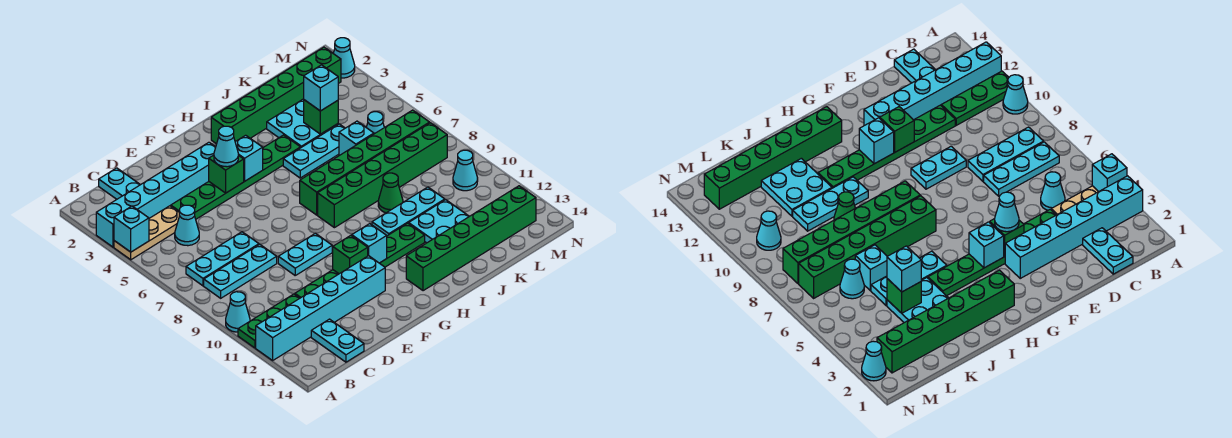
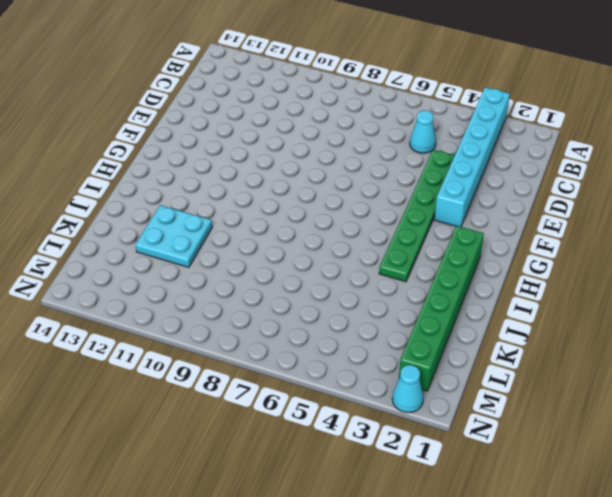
none -> tan 1x3 plate [114,206,179,260]
none -> cyan 1x1 cone [226,292,250,332]
none -> green 1x3 plate [238,294,299,348]
none -> cyan 1x6 brick [256,256,385,360]

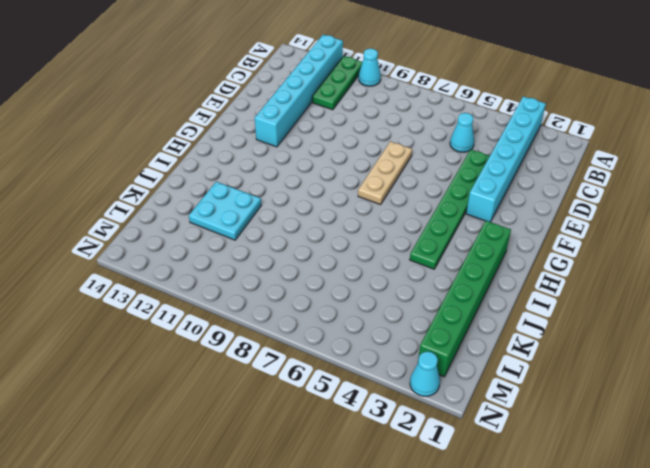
tan 1x3 plate [358,141,412,205] -> tan 1x3 plate moved to [114,206,179,260]
none -> cyan 1x3 plate [186,232,259,286]
none -> cyan 1x3 plate [204,244,277,298]
none -> cyan 1x2 plate [99,168,140,199]
none -> cyan 1x2 plate [311,319,364,362]

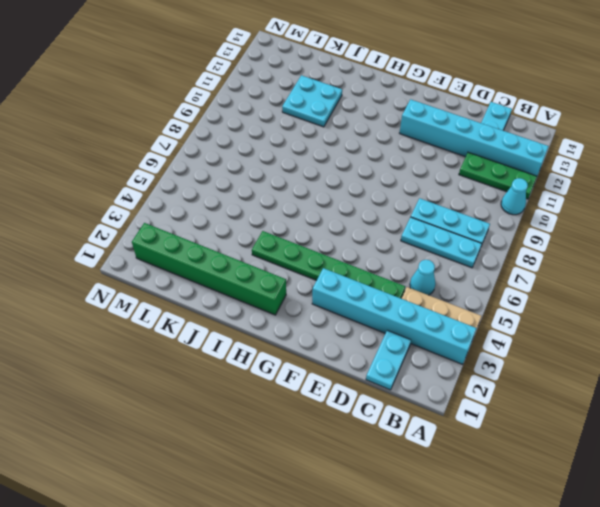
none -> green 1x6 plate [295,223,425,298]
none -> cyan 1x2 plate [278,233,332,275]
none -> green 1x6 brick [300,110,430,215]
none -> green 1x6 brick [318,123,447,228]

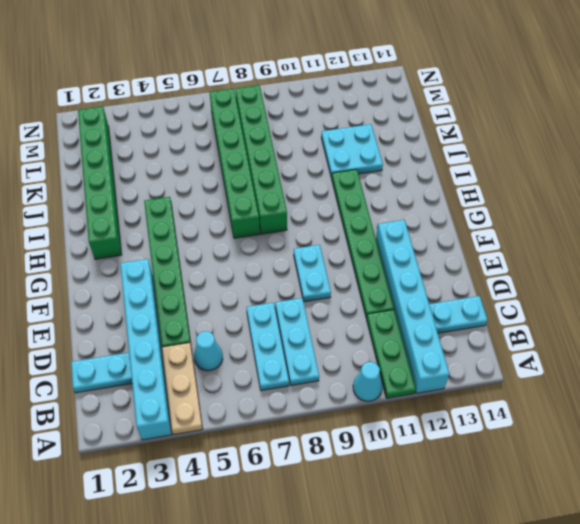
none -> green 1x6 brick [406,186,536,291]
none -> cyan 1x3 plate [283,124,345,178]
none -> cyan 1x3 plate [372,187,445,236]
none -> cyan 2x2 plate [267,99,338,147]

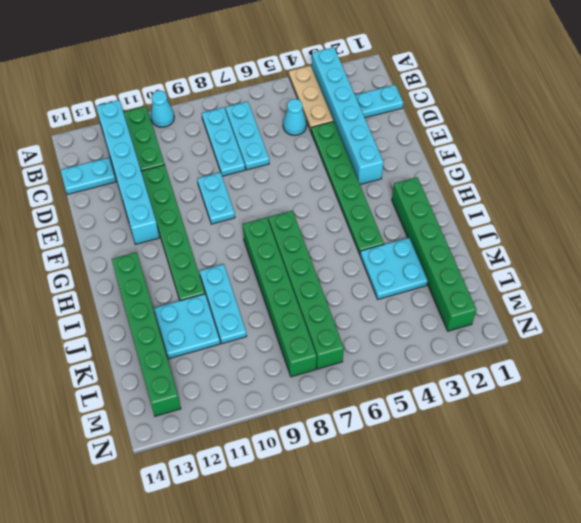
none -> cyan 1x3 plate [283,124,345,178]
none -> green 1x1 cone [378,173,403,213]
none -> cyan 1x1 brick [339,121,374,156]
none -> cyan 1x1 cone [366,112,384,134]

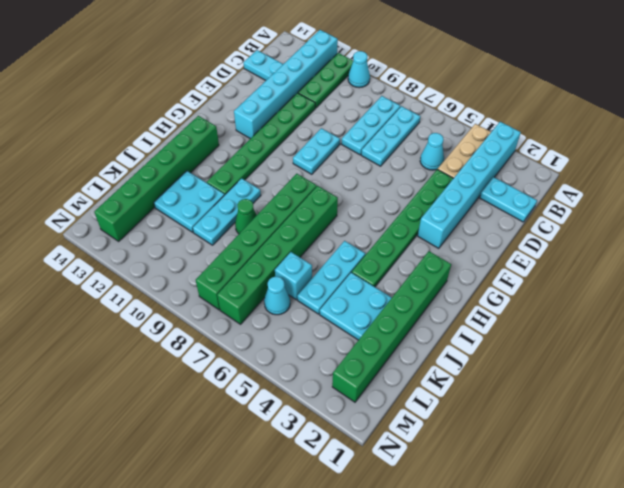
none -> cyan 1x1 cone [453,150,478,191]
none -> cyan 1x1 cone [333,38,355,78]
none -> cyan 1x1 brick [114,206,149,252]
none -> green 1x1 brick [209,155,244,193]

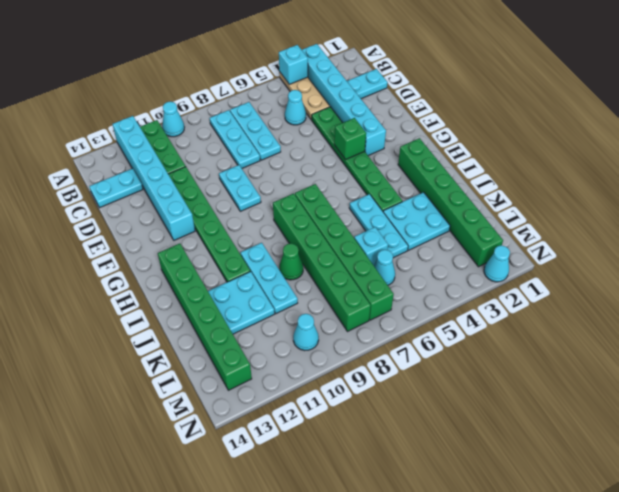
none -> green 1x1 brick [333,235,368,274]
none -> cyan 1x1 brick [235,135,263,181]
none -> cyan 1x1 brick [352,224,387,263]
none -> green 1x1 brick [304,100,338,134]

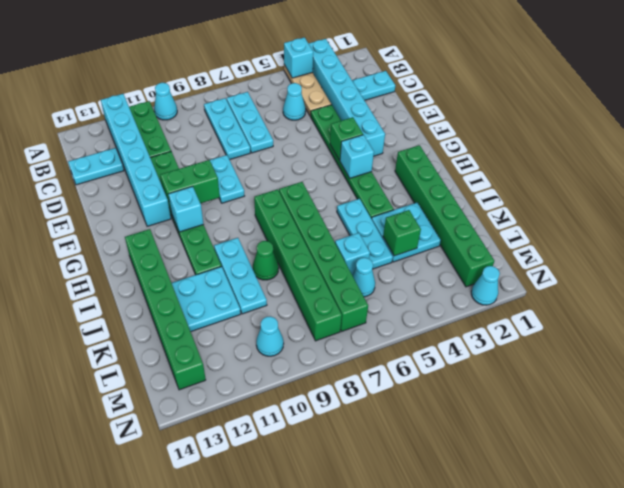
green 1x2 brick [160,160,220,211] -> green 1x1 brick [333,235,368,274]
none -> cyan 1x1 cone [214,126,238,167]
none -> cyan 1x1 brick [304,65,338,111]

